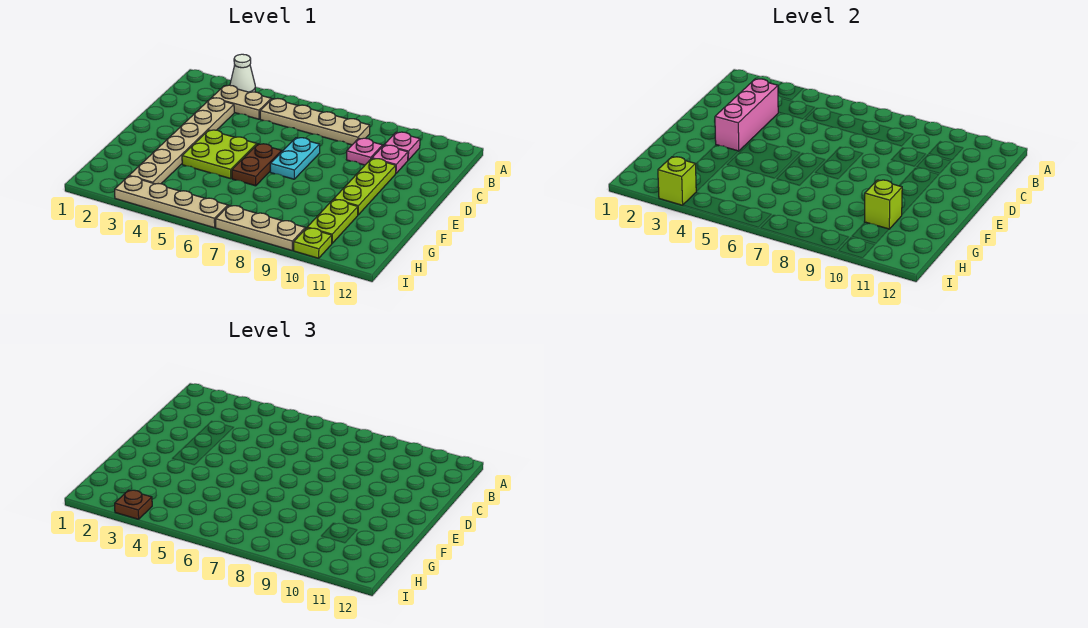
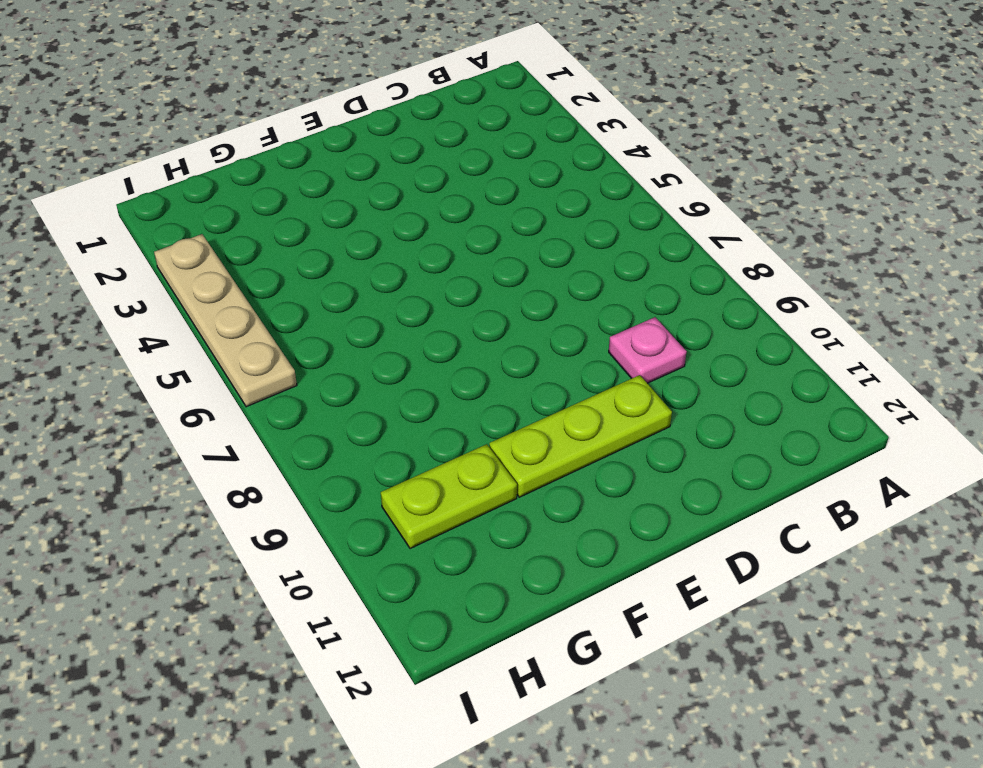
none -> white 1x1 cone [230,54,255,92]
none -> tan 1x2 plate [212,85,271,119]
none -> tan 1x4 plate [260,98,370,145]

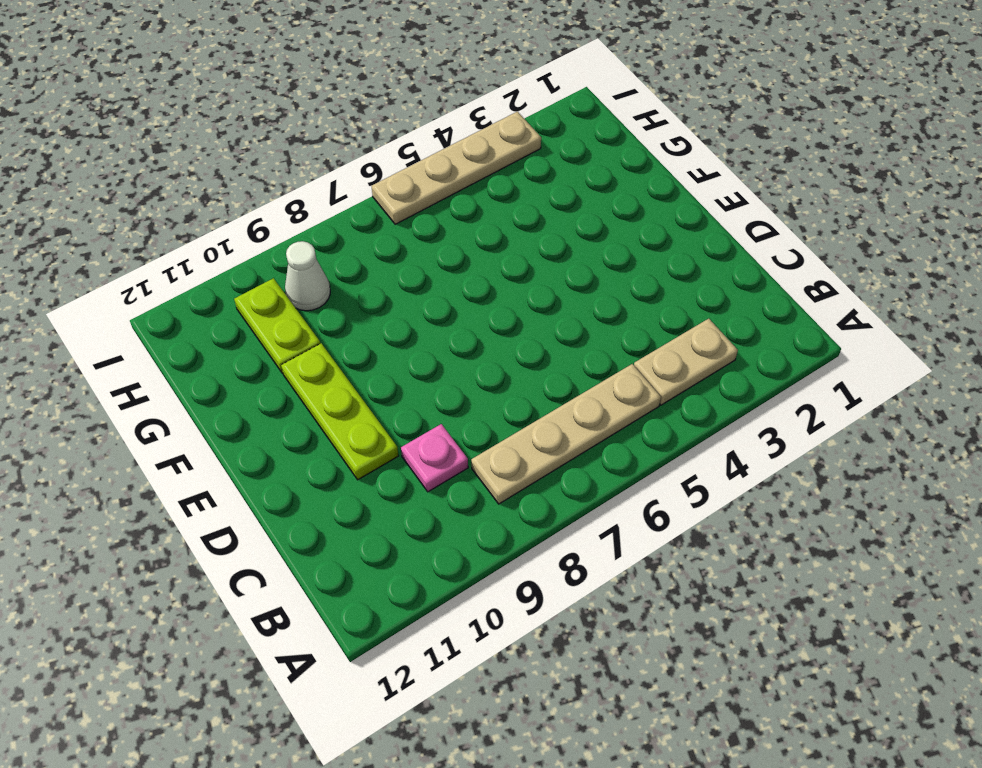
white 1x1 cone [285,241,330,311] -> white 1x1 cone moved to [230,54,255,92]
none -> pink 1x1 plate [385,132,420,160]
none -> tan 1x6 plate [129,98,234,184]
none -> pink 1x1 plate [372,145,408,173]

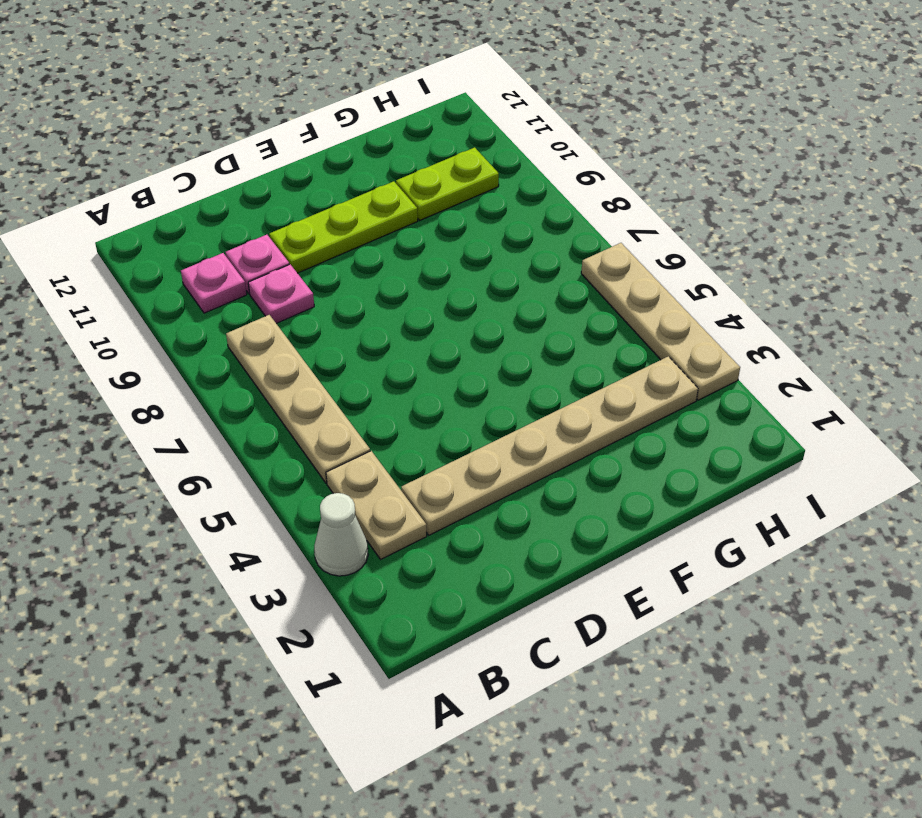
none -> cyan 1x2 plate [270,138,320,179]
none -> lime 2x2 plate [182,130,257,179]
none -> brown 1x2 plate [232,144,282,186]

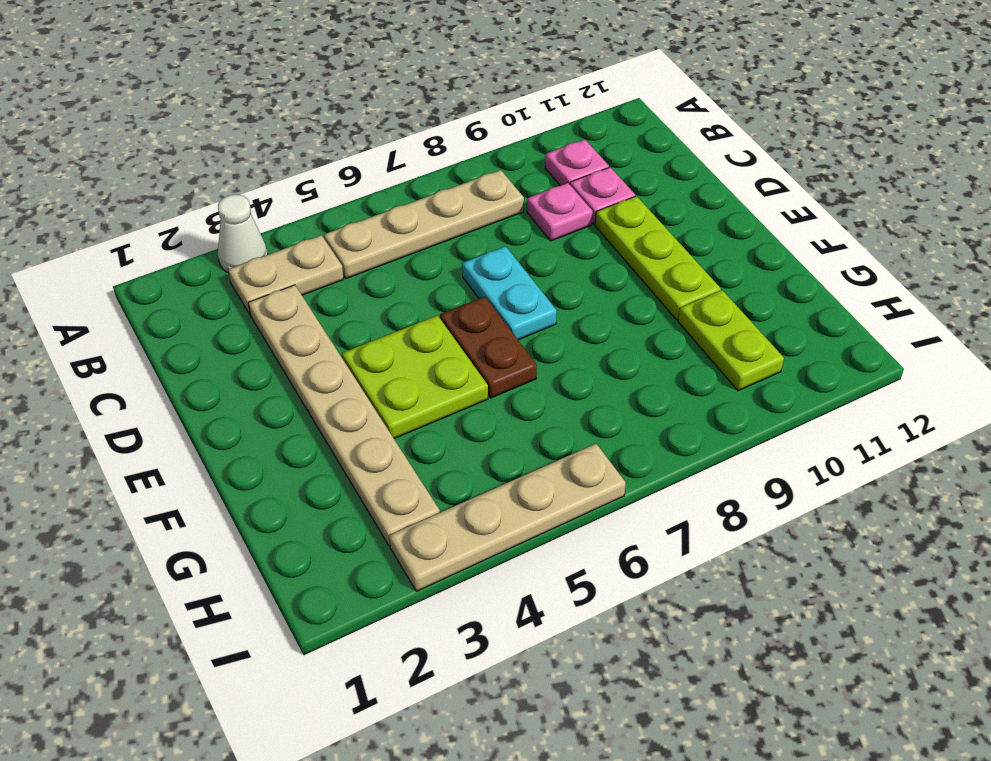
none -> tan 1x3 plate [216,205,305,250]
none -> lime 1x1 plate [294,228,332,258]
none -> pink 1x3 brick [715,79,778,151]

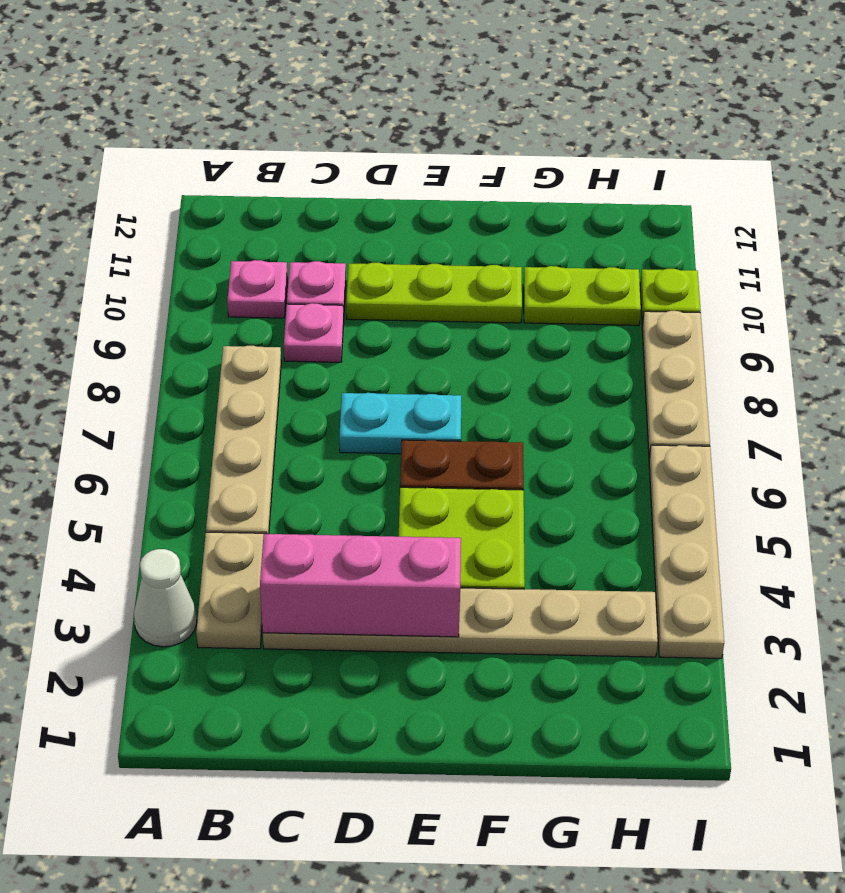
none -> lime 1x1 brick [865,180,902,229]
none -> lime 1x1 brick [658,157,696,205]
none -> brown 1x1 plate [115,490,152,519]

